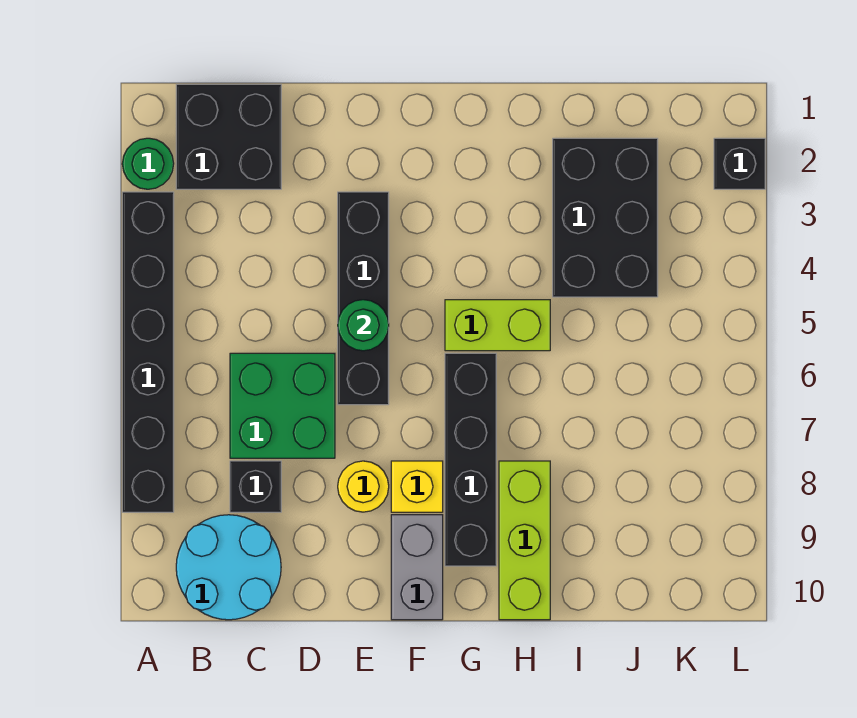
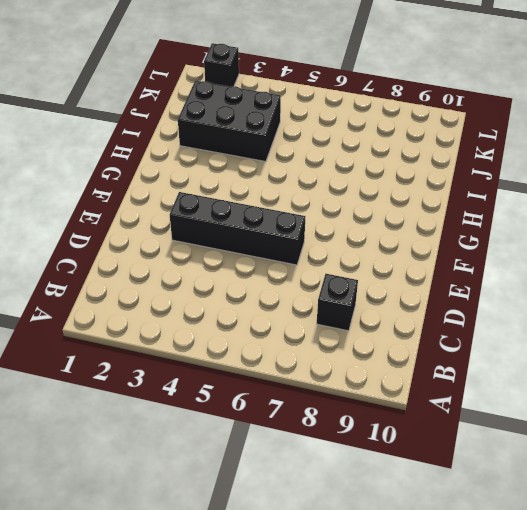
none -> green 1x1 round brick [122,138,174,189]
none -> black 1x6 brick [122,192,174,512]
none -> black 2x2 brick [176,84,281,189]

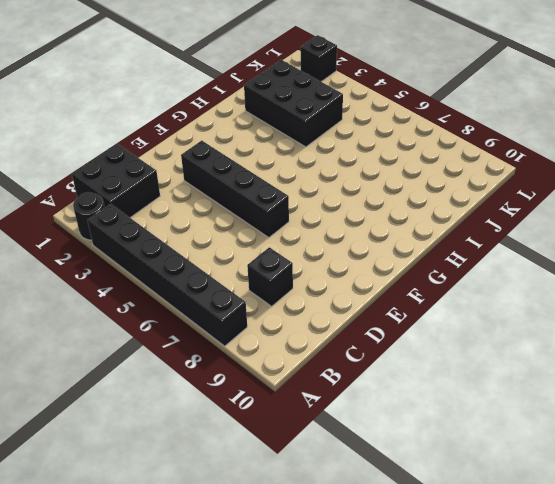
black 1x1 round brick [73,192,105,240] -> green 1x1 round brick [122,138,174,189]
none -> cyan 2x2 round brick [176,515,281,620]
none -> green 2x2 brick [230,353,335,458]
none -> yellow 1x1 round brick [338,461,389,512]

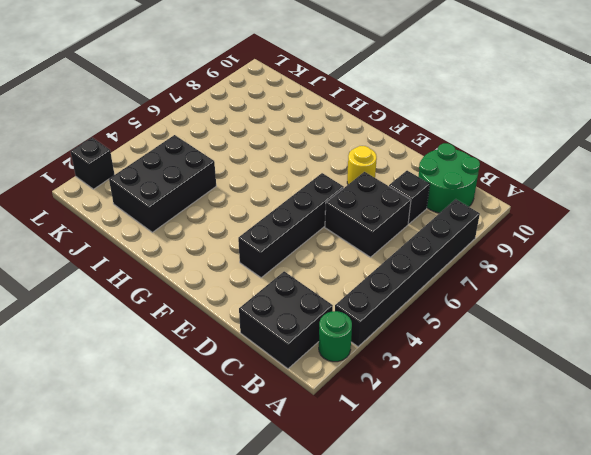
green 2x2 round brick [418,143,480,213] -> cyan 2x2 round brick [176,515,281,620]
black 2x2 brick [325,172,411,257] -> green 2x2 brick [230,353,335,458]
none -> yellow 1x1 brick [391,461,443,512]
none -> grey 1x2 brick [391,515,443,620]
none -> lime 1x2 brick [445,300,550,351]

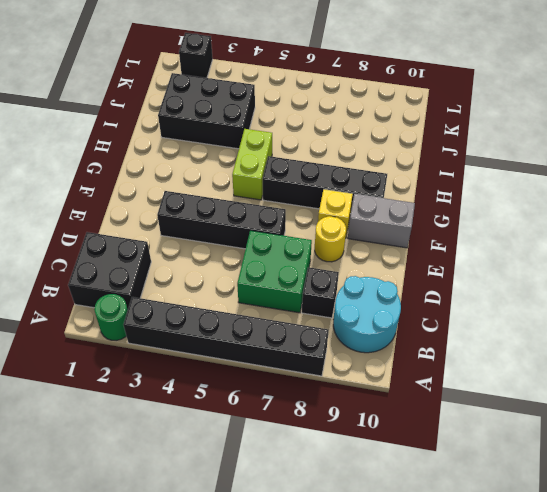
none -> lime 1x3 brick [499,461,550,620]
none -> green 1x1 round brick [338,300,389,351]

